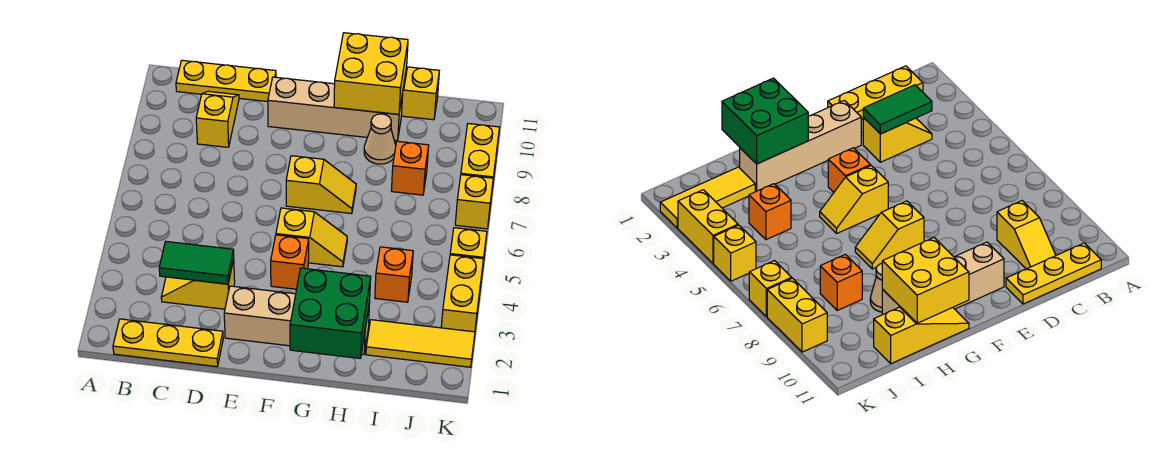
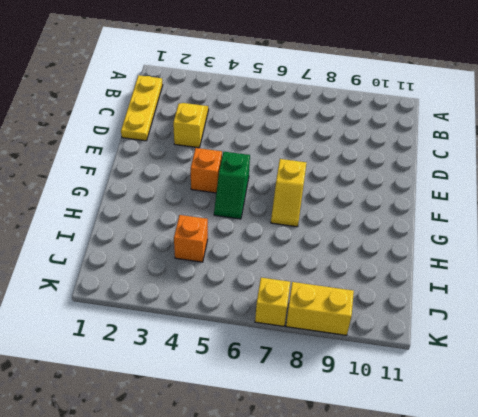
green 1x2 slope [214,152,250,219] -> yellow 1x2 slope [276,208,347,267]
none -> yellow 1x3 plate [176,60,276,102]
none -> yellow 1x2 slope [196,91,239,147]
none -> tan 1x4 brick [224,286,370,355]

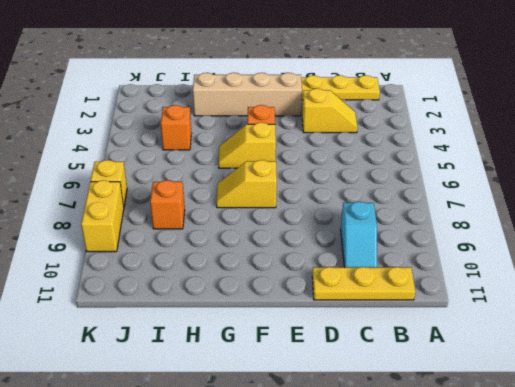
cyan 1x2 slope [341,202,377,267] -> yellow 1x2 slope [196,91,239,147]
none -> tan 1x4 brick [268,77,403,141]
none -> yellow 1x3 slope [401,67,439,120]
none -> tan 1x1 cone [364,114,396,164]

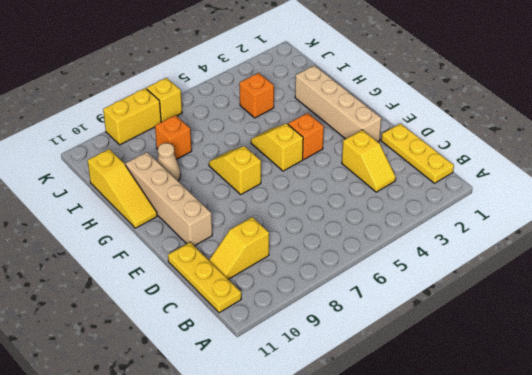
none -> yellow 1x3 tile [366,320,475,367]
none -> yellow 1x2 brick [441,255,483,332]
none -> yellow 1x1 brick [450,228,487,271]

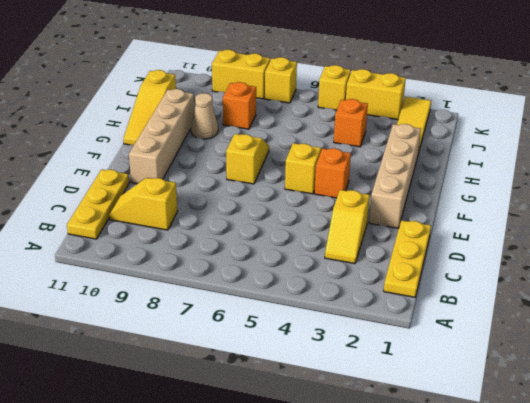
none -> green 1x2 tile [159,242,234,284]
none -> green 2x2 brick [290,268,371,358]
none -> yellow 2x2 brick [334,33,408,114]

